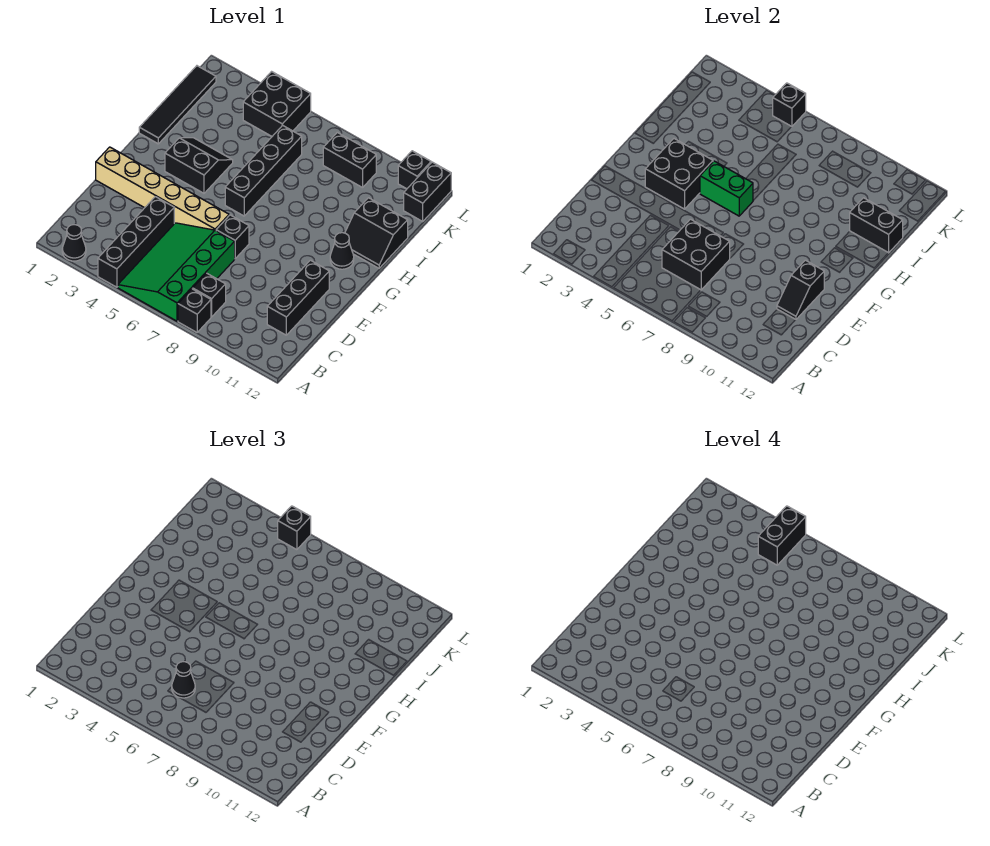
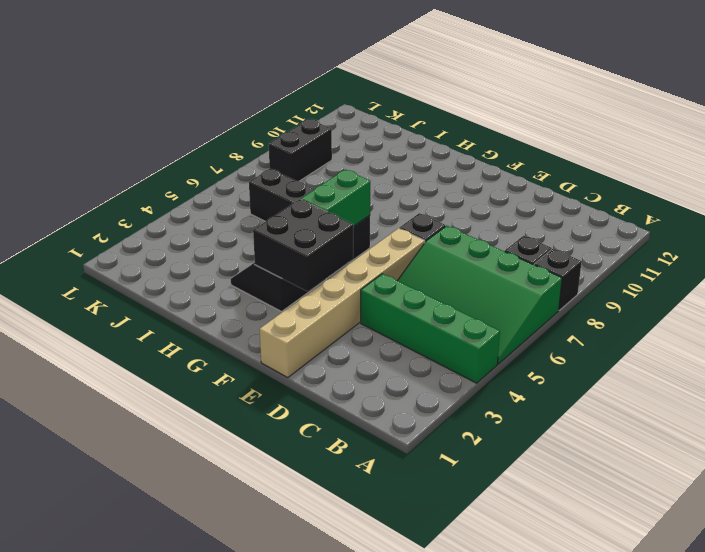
green 1x4 brick [361,274,500,383] -> black 1x4 brick [98,197,174,287]
none -> black 1x1 cone [62,225,86,261]
none -> black 1x3 brick [267,260,329,335]
none -> black 1x1 cone [330,233,354,269]

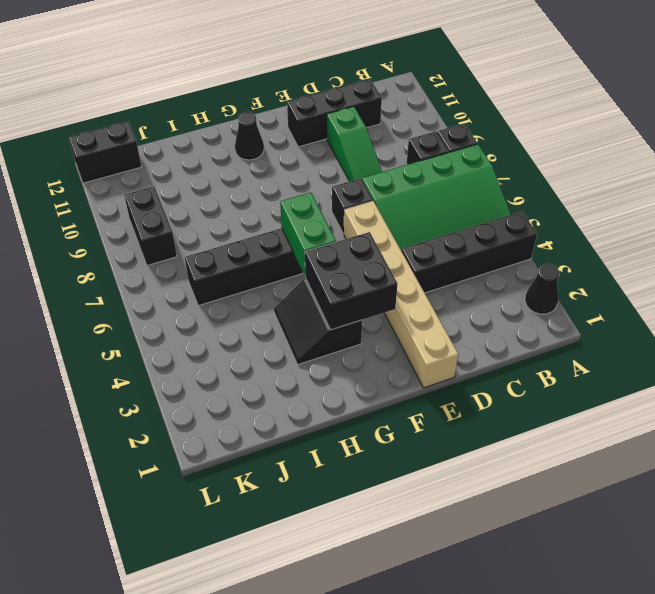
green 1x3 slope [327,107,382,181] -> none
none -> black 1x4 tile [139,66,216,144]
none -> black 2x2 slope [345,198,408,268]
none -> black 2x2 brick [243,72,311,136]

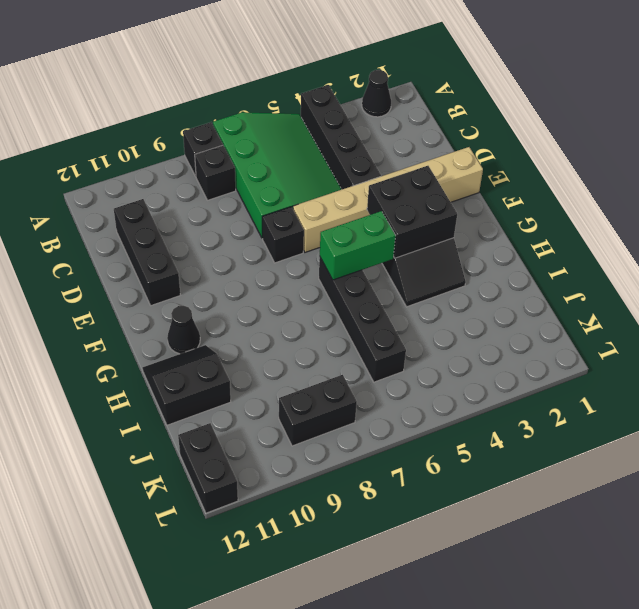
none -> black 1x4 tile [139,66,216,144]
none -> black 2x2 brick [243,72,311,136]
none -> black 1x1 brick [398,151,431,189]

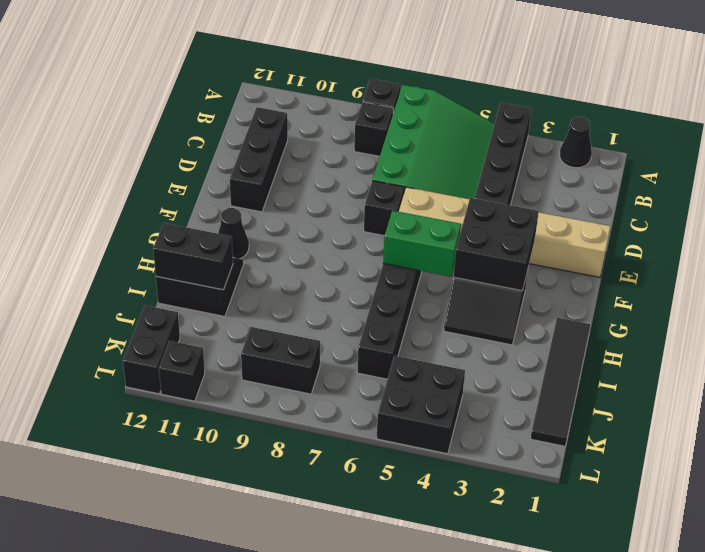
none -> black 2x2 brick [662,219,730,290]
none -> black 1x2 slope [777,260,824,320]
none -> black 1x1 brick [773,83,806,127]

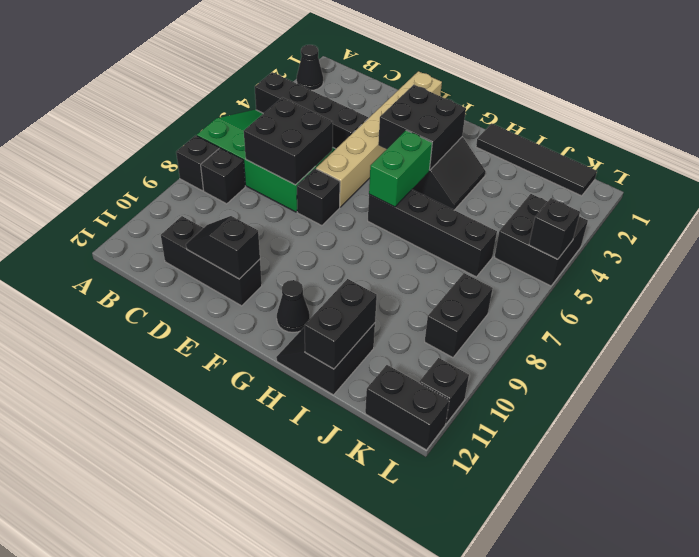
none -> black 1x1 cone [172,662,195,698]
none -> black 1x1 brick [278,506,311,550]
none -> black 1x2 brick [758,506,806,565]

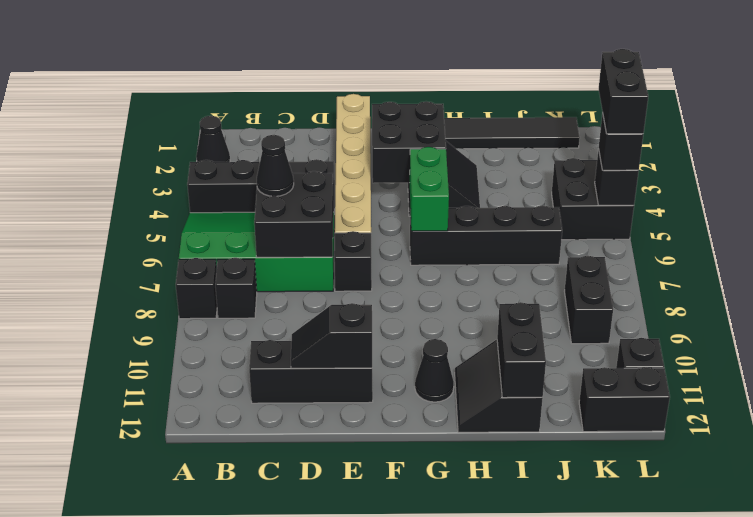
black 1x2 brick [599,49,648,134] -> black 1x2 brick turned to [758,506,806,565]

